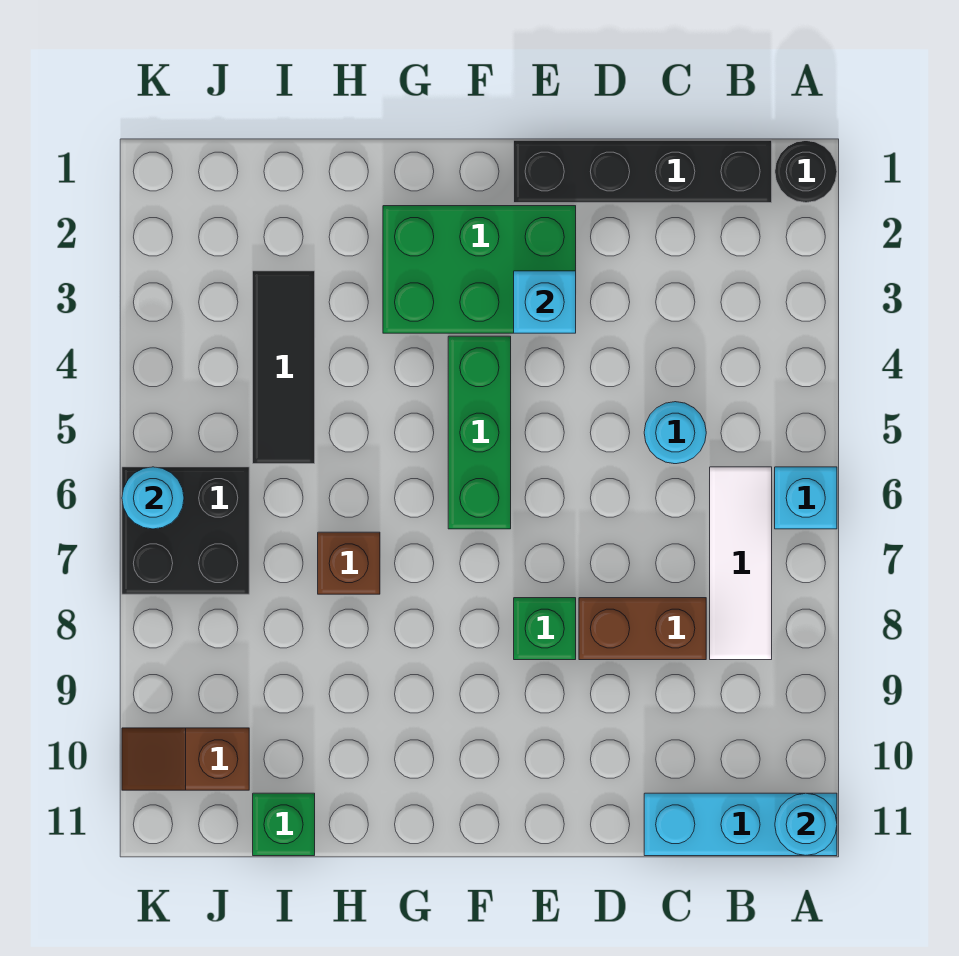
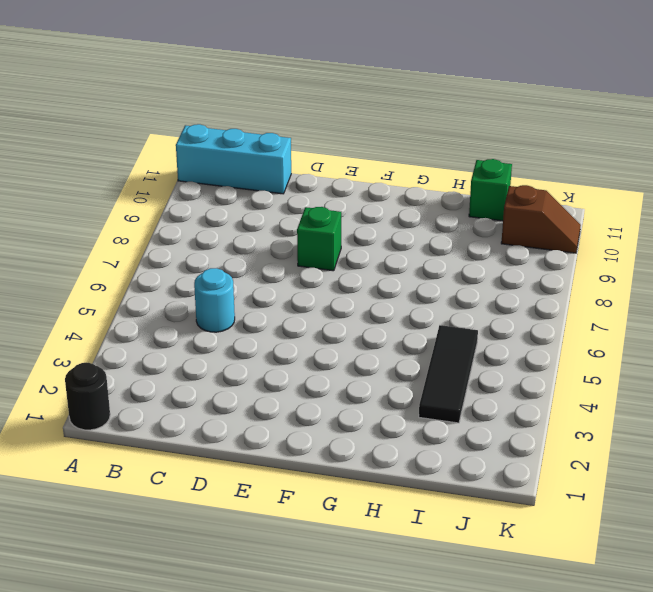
none -> cyan 1x1 brick [775,467,837,529]
none -> black 1x4 brick [514,140,772,203]
none -> white 1x3 tile [710,467,772,660]

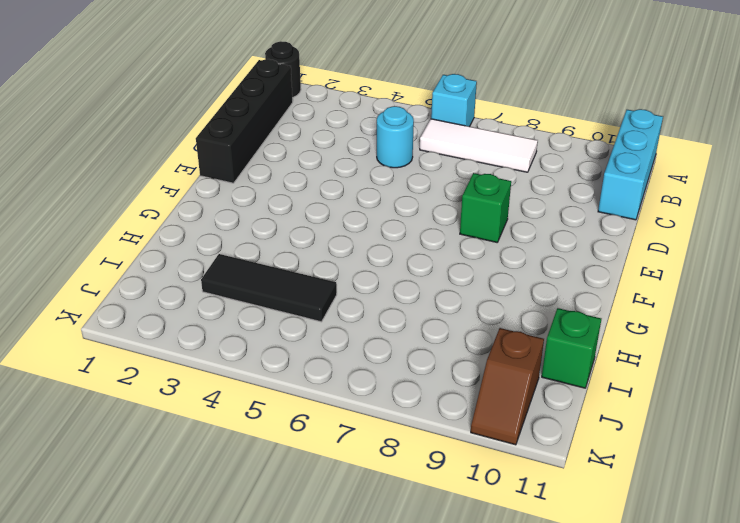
none -> brown 1x2 brick [579,598,706,660]
none -> green 2x3 brick [383,206,576,333]
none -> green 1x3 brick [448,336,511,529]

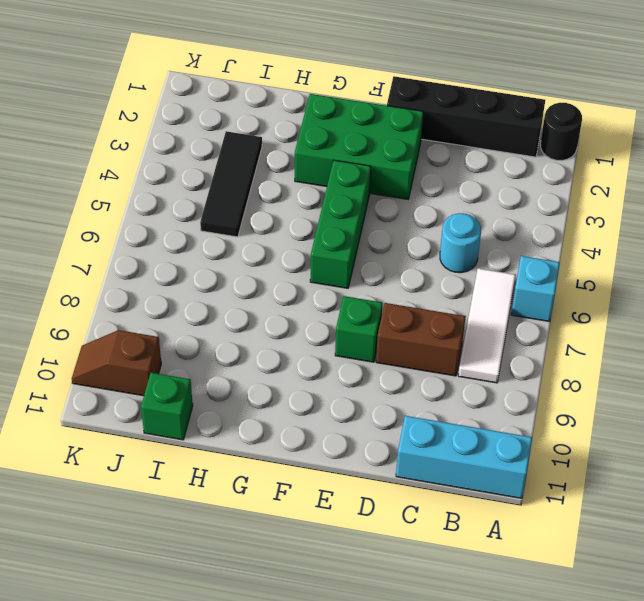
none -> brown 1x1 brick [318,532,380,594]
none -> black 2x2 brick [122,467,249,594]
none -> cyan 1x1 round brick [775,793,837,856]

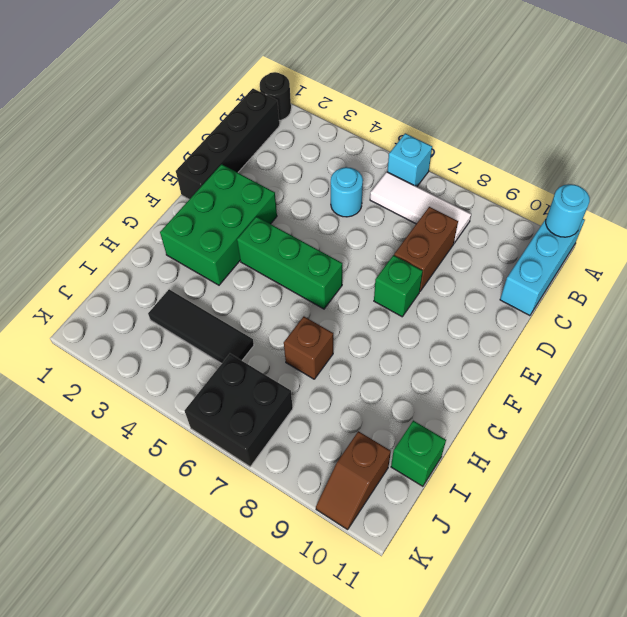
none -> cyan 1x1 brick [514,271,576,333]
none -> cyan 1x1 round brick [122,467,184,529]

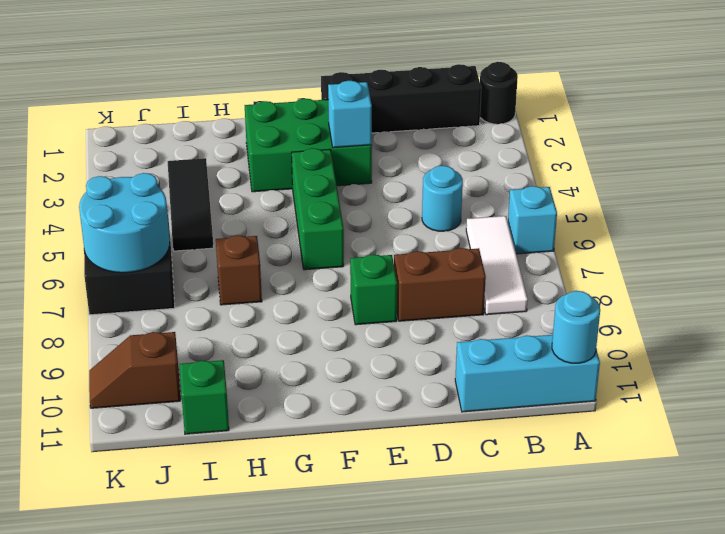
cyan 2x2 round brick [79,173,170,273] -> cyan 1x1 round brick [122,467,184,529]

